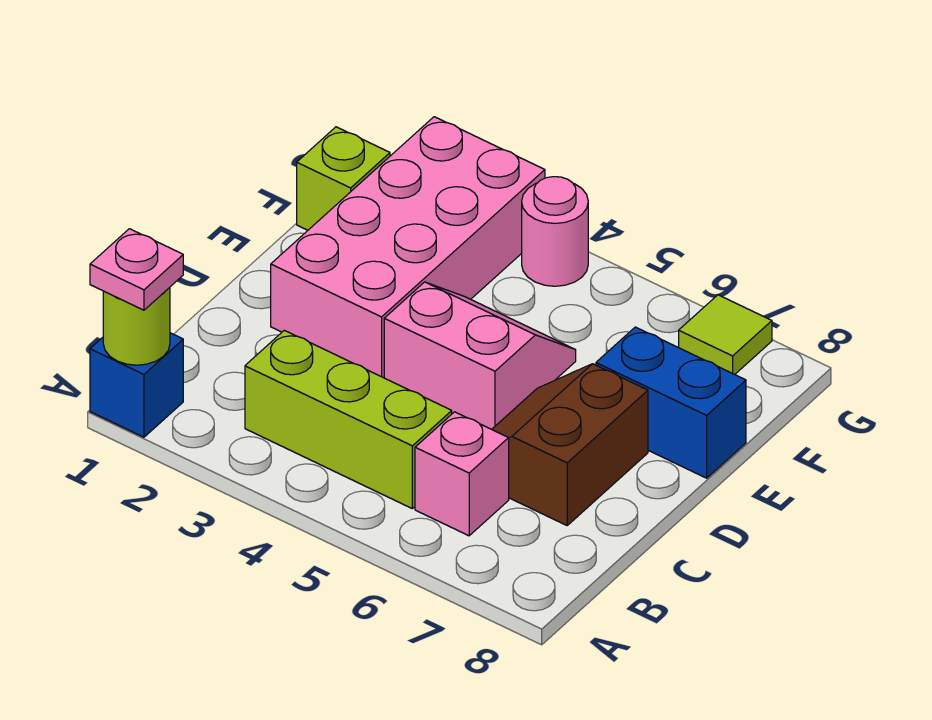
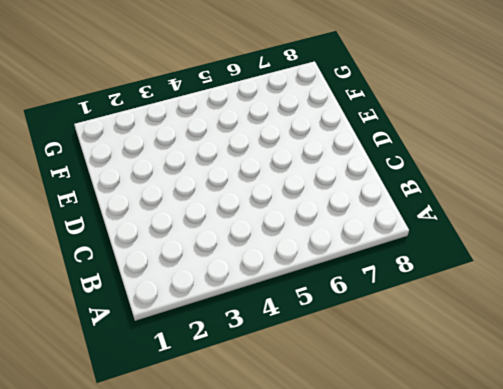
none -> blue 1x1 brick [90,333,183,437]
none -> lime 1x3 brick [245,330,452,508]
none -> pink 1x1 brick [415,412,509,536]

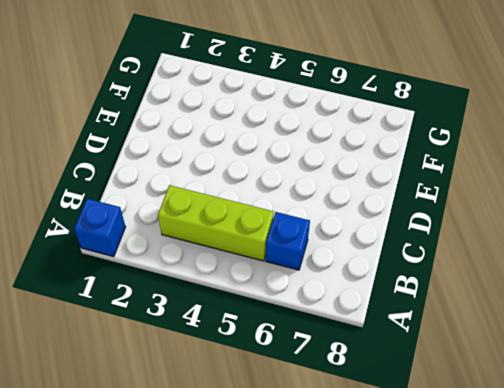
blue 1x1 brick [266,212,310,270] -> pink 1x1 brick [415,412,509,536]
none -> brown 2x2 slope [492,364,648,525]
none -> pink 2x4 brick [271,117,545,378]
none -> pink 2x2 slope [384,282,576,429]

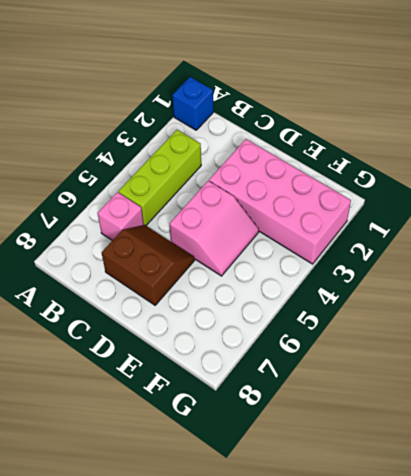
none -> blue 1x2 brick [596,327,746,478]
none -> lime 1x1 brick [297,127,390,230]
none -> pink 1x1 round brick [522,177,588,286]

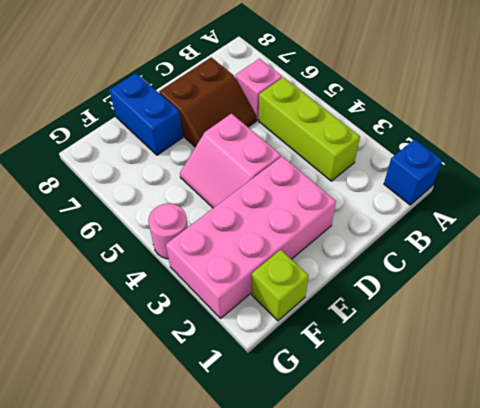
none -> lime 1x1 tile [679,295,772,374]
none -> lime 1x1 round brick [103,288,170,365]
none -> pink 1x1 plate [90,229,183,310]

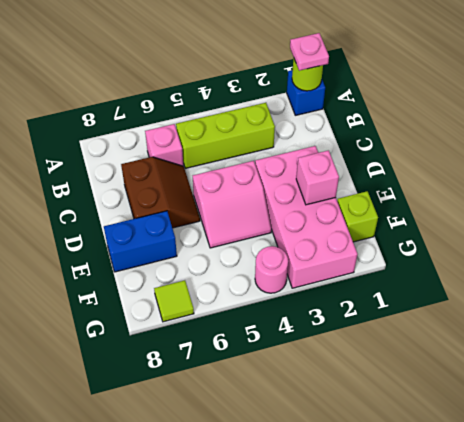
pink 1x1 brick [296,150,339,205] -> none

